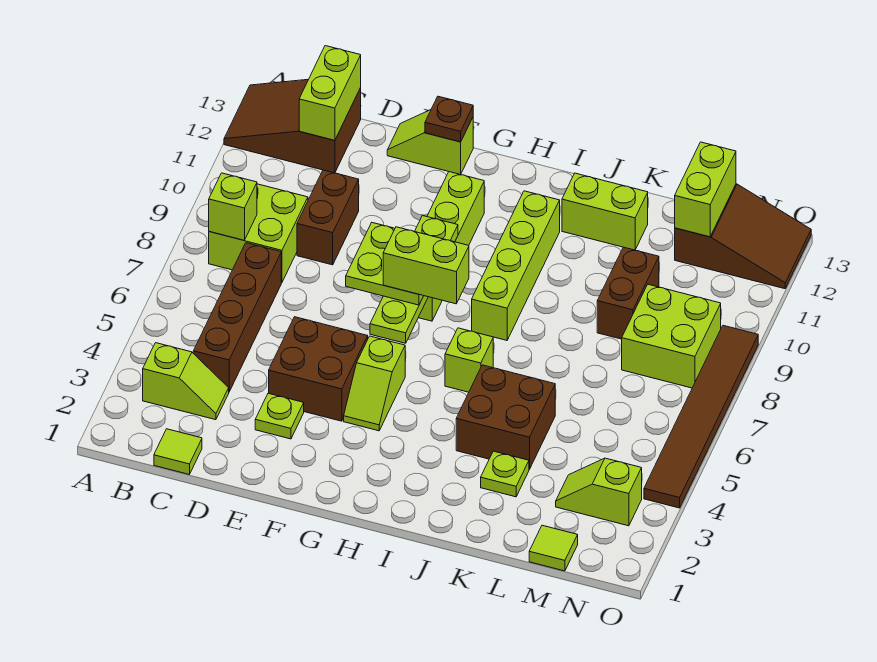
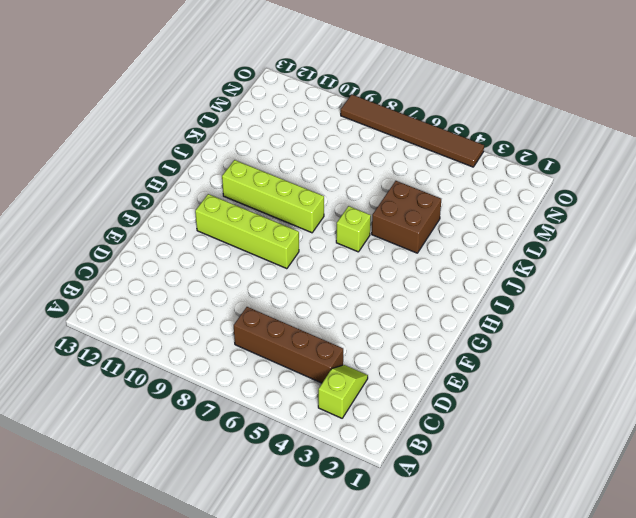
none -> brown 2x3 slope [224,80,361,173]
none -> lime 2x2 brick [209,184,308,283]
none -> lime 1x1 tile [154,429,202,474]

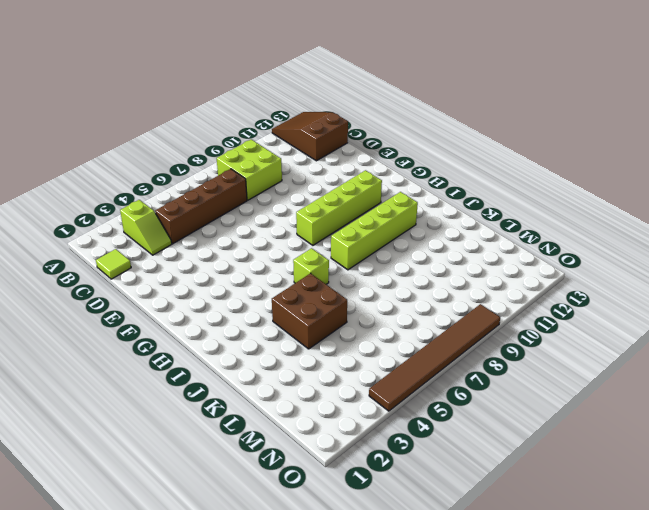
none -> brown 1x2 brick [297,170,359,265]
none -> lime 1x1 plate [255,393,304,439]
none -> brown 2x2 brick [269,317,368,421]

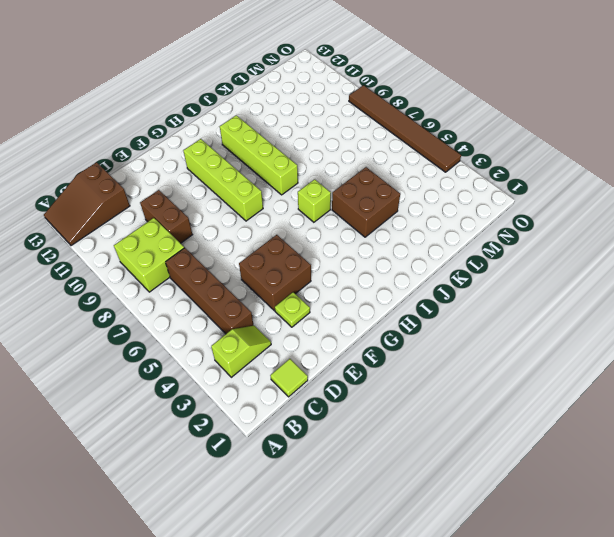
none -> lime 1x2 slope [387,110,473,174]
none -> lime 1x2 slope [344,336,405,431]
none -> lime 1x2 brick [562,173,648,250]

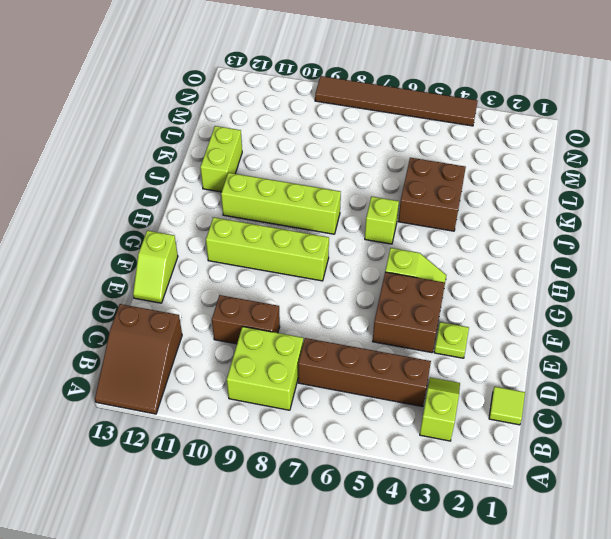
none -> lime 1x1 plate [481,451,529,497]
none -> brown 1x2 brick [597,247,659,339]
none -> lime 1x1 tile [529,525,578,571]

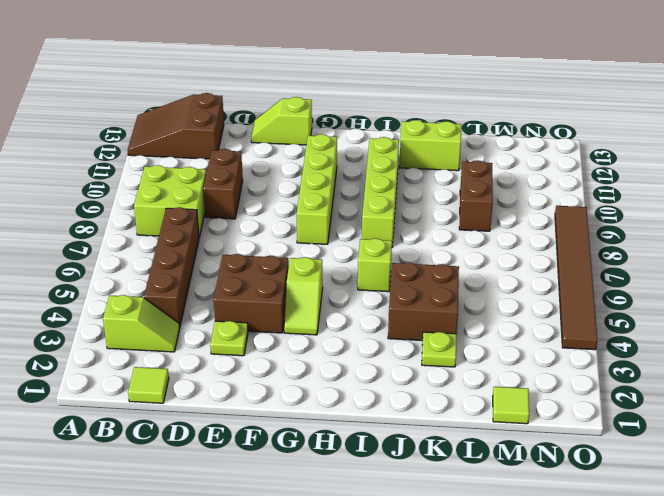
none -> lime 1x2 slope [556,458,642,526]
none -> lime 2x2 brick [622,284,721,388]
none -> brown 2x3 slope [675,184,811,289]

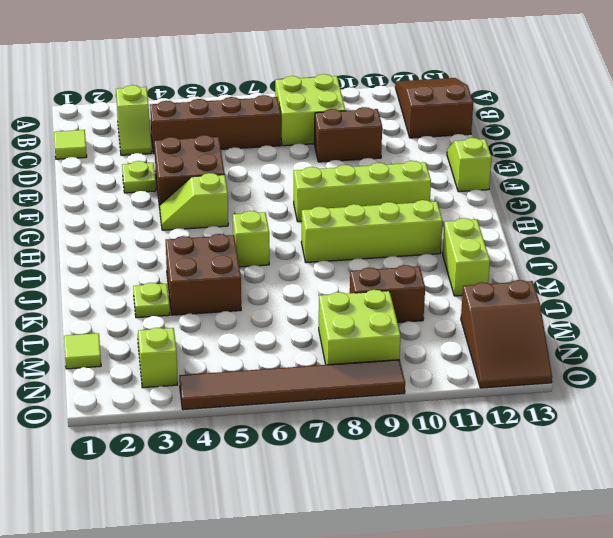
none -> lime 1x1 brick [209,173,257,240]
none -> lime 1x2 brick [299,46,361,140]
none -> brown 1x1 plate [425,96,473,142]

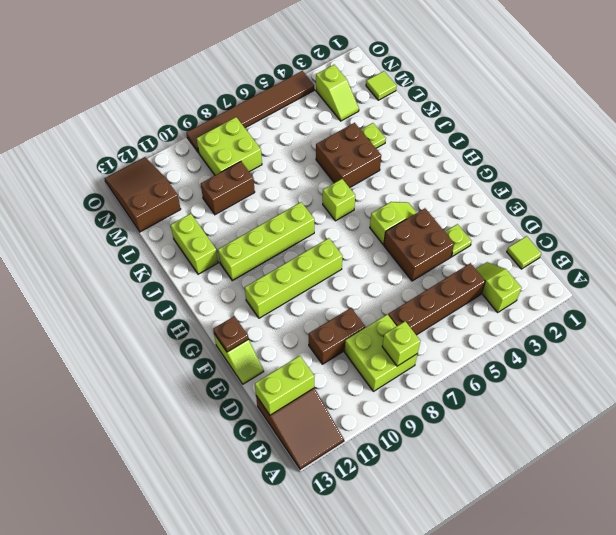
none -> lime 1x4 plate [370,216,458,343]
none -> lime 1x2 brick [675,142,736,237]
none -> lime 2x2 plate [346,223,423,305]

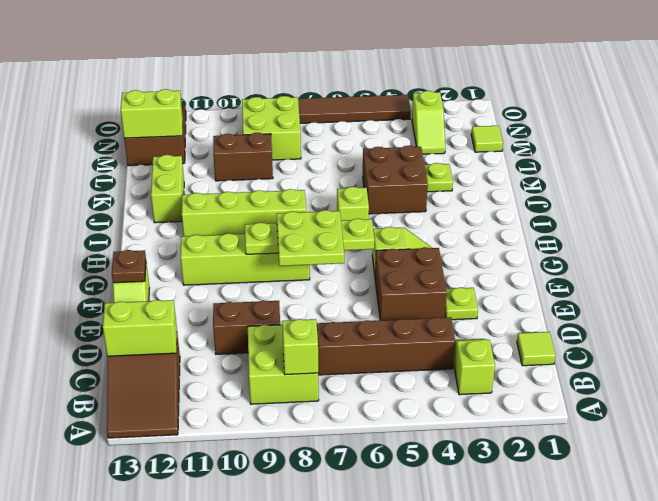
none -> lime 1x2 brick [383,227,469,304]

